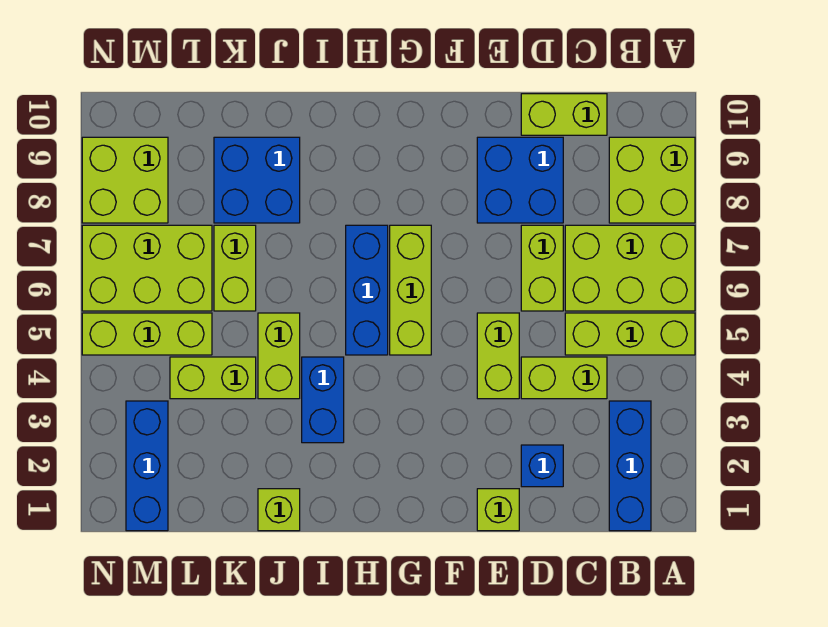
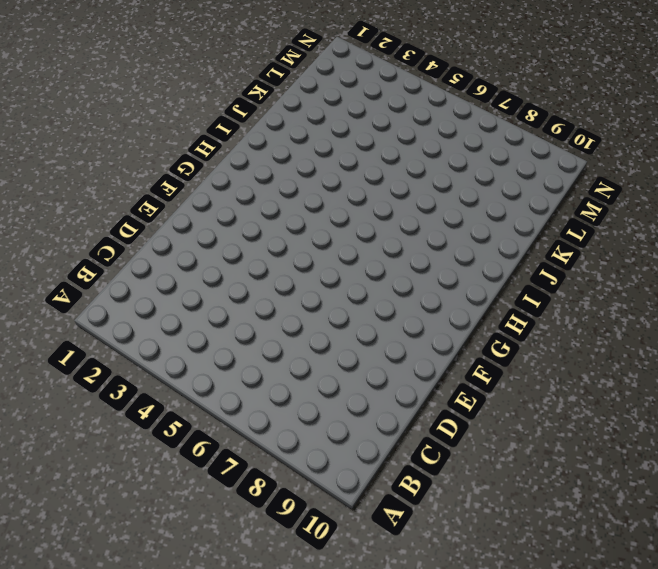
none -> lime 1x3 brick [565,313,695,355]
none -> lime 2x3 brick [565,225,695,311]
none -> lime 2x2 brick [609,137,695,223]

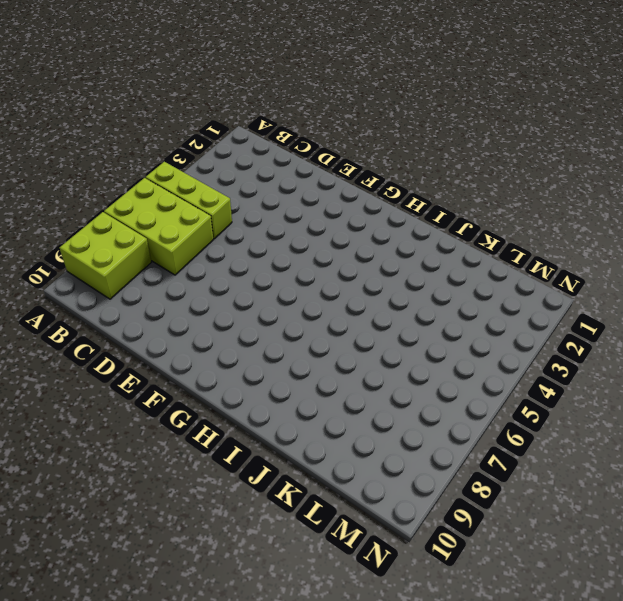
none -> blue 1x3 brick [609,401,651,531]
none -> lime 1x2 brick [521,357,607,399]
none -> lime 1x2 brick [521,94,607,135]

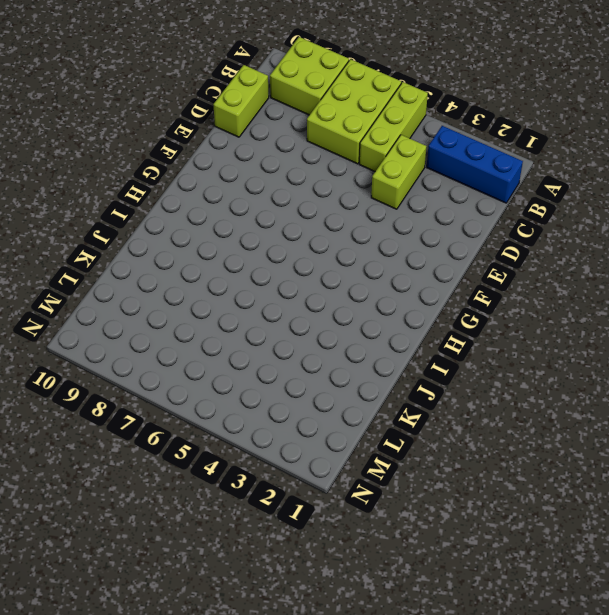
none -> blue 1x1 brick [521,445,563,487]
none -> lime 1x2 brick [521,225,563,311]
none -> blue 2x2 brick [477,137,563,223]

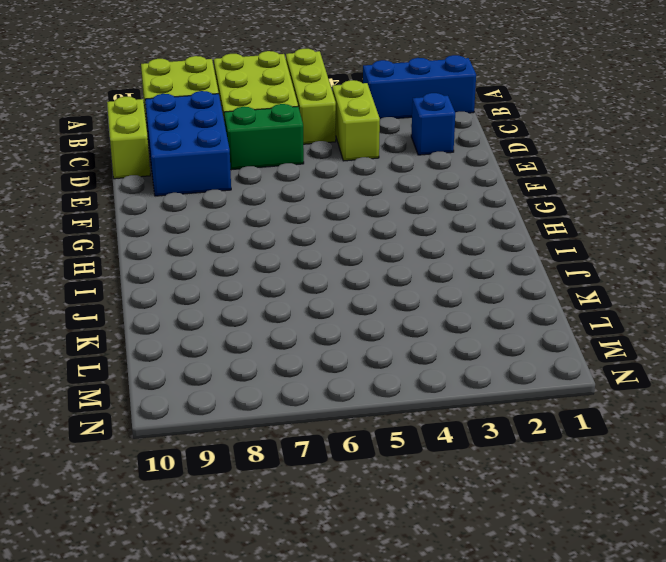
blue 2x3 brick [145,91,231,196] -> blue 2x2 brick [477,137,563,223]
green 1x2 brick [224,104,304,170] -> lime 1x2 brick [521,225,563,311]
none -> lime 1x1 brick [477,489,519,531]
none -> lime 1x2 brick [477,313,519,399]
none -> lime 1x3 brick [390,225,431,355]

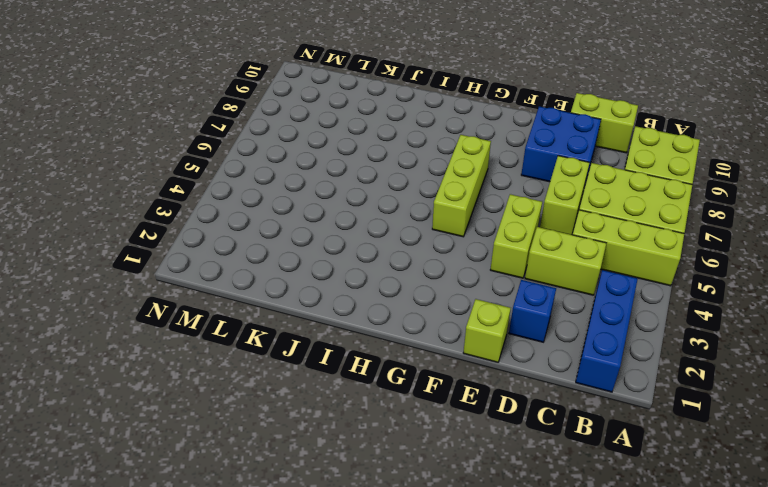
none -> blue 1x3 brick [346,225,388,355]
none -> blue 1x2 brick [302,357,344,443]
none -> lime 1x1 brick [258,489,300,531]

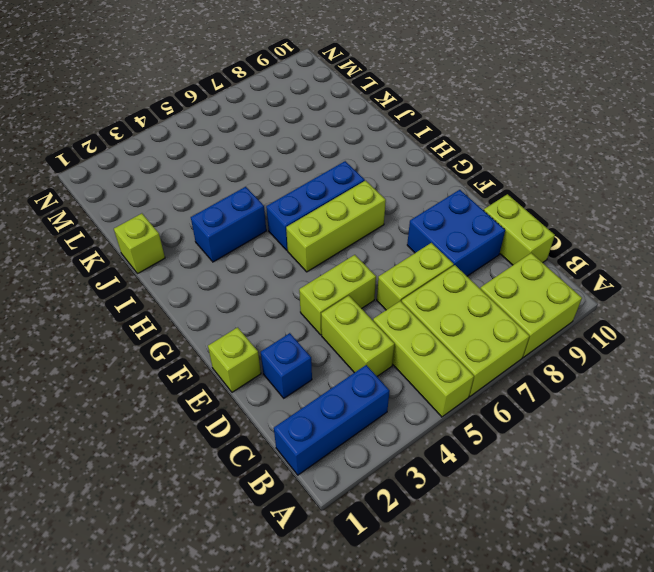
none -> lime 1x2 brick [258,313,300,399]
none -> blue 2x2 brick [214,137,300,223]
none -> lime 1x2 brick [170,357,256,399]

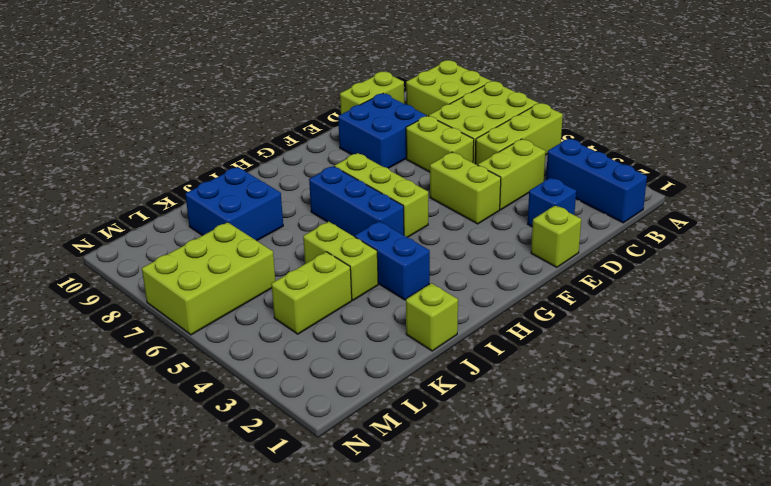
none -> lime 1x2 brick [214,225,256,311]
none -> lime 1x3 brick [82,313,212,355]
none -> blue 1x3 brick [126,401,168,531]

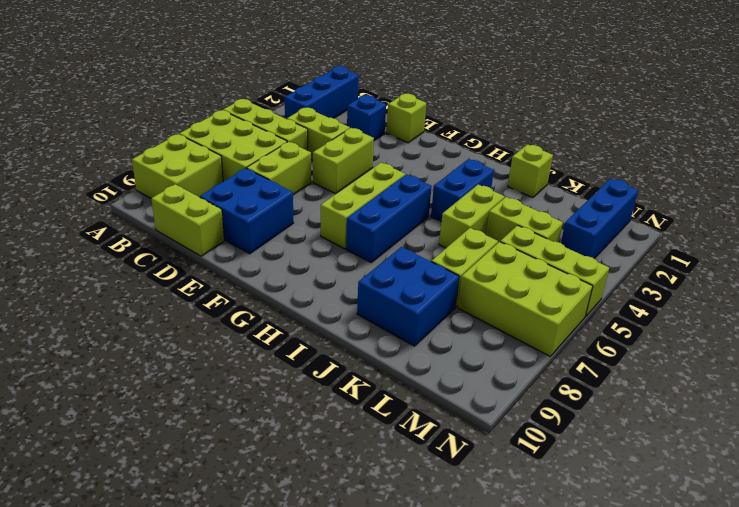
none -> lime 2x2 brick [82,137,168,223]

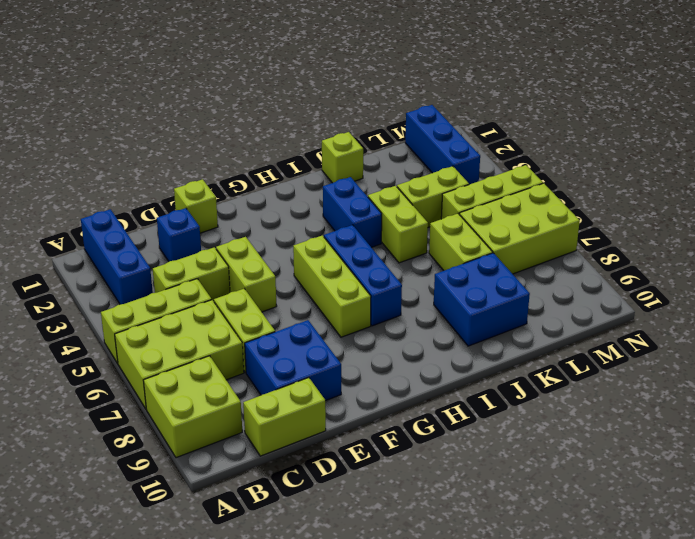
none -> lime 2x2 brick [82,137,168,223]

